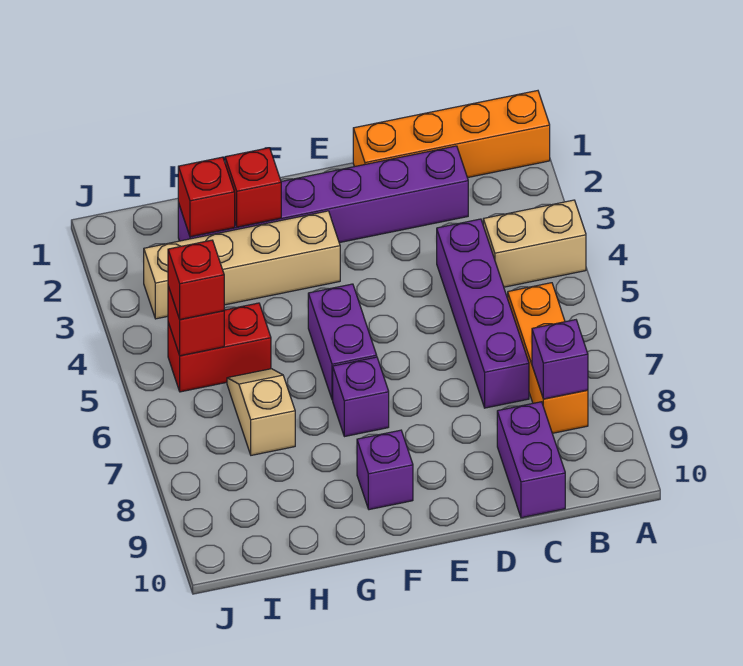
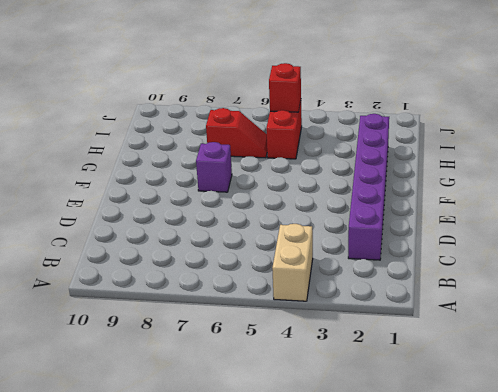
red 1x2 slope [206,108,267,158] -> tan 1x2 slope [227,369,295,455]
none -> orange 1x4 brick [353,91,550,178]
none -> orange 1x3 brick [508,283,588,433]
none -> purple 1x4 brick [437,219,529,408]

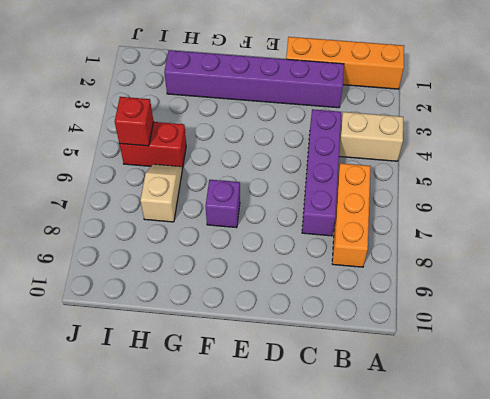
none -> purple 1x2 brick [497,402,565,518]
none -> tan 1x4 brick [144,211,340,319]
none -> purple 1x2 brick [308,284,377,400]

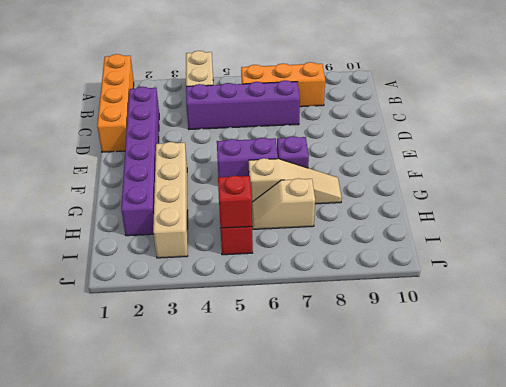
tan 1x3 slope [249,158,342,204] -> none
none -> purple 1x2 brick [497,402,565,518]
none -> purple 1x1 brick [357,430,413,510]
none -> purple 1x1 brick [532,320,588,399]

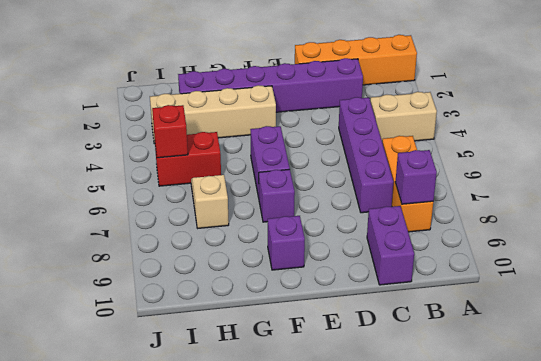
none -> red 1x1 brick [225,148,281,227]
none -> red 1x1 brick [178,157,235,237]
none -> red 1x1 brick [168,240,224,319]

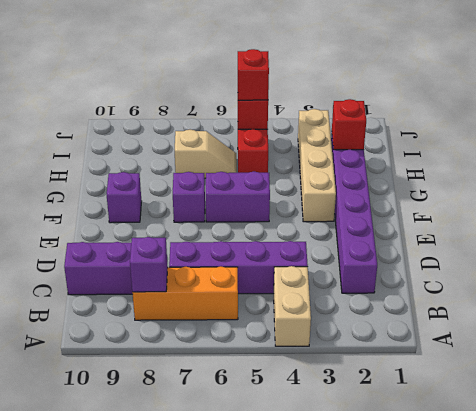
none -> orange 1x4 brick [353,91,550,178]
none -> red 1x1 brick [225,148,281,227]

